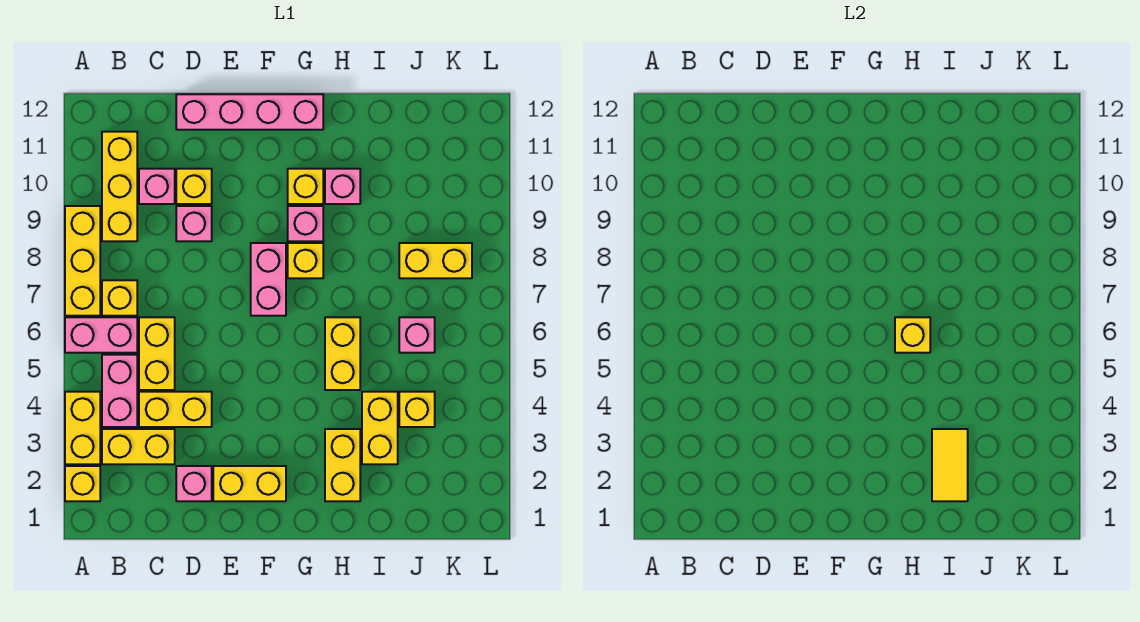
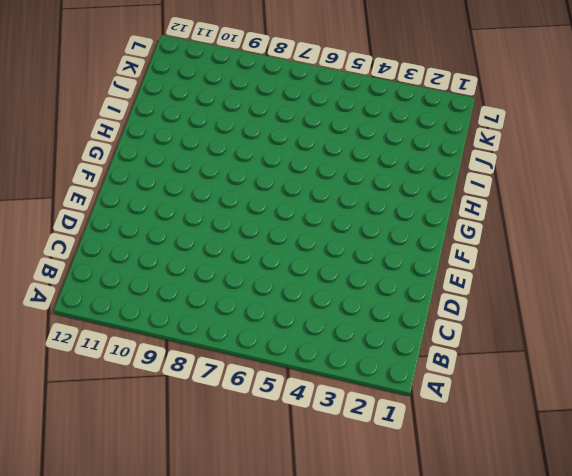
none -> yellow 1x1 brick [65,466,100,501]
none -> yellow 1x2 brick [65,392,100,464]
none -> pink 1x2 brick [65,317,137,353]

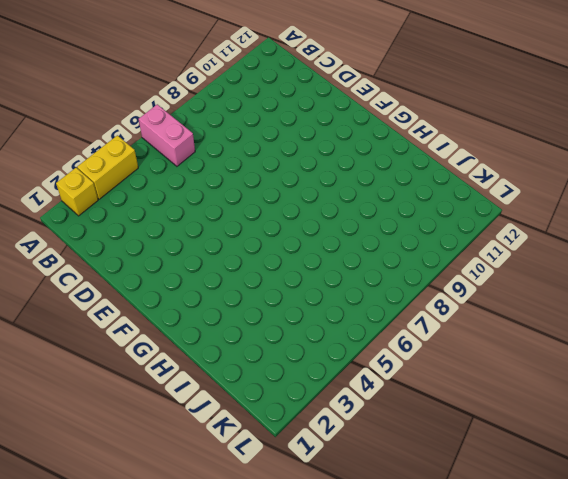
none -> yellow 1x3 brick [65,206,100,316]
none -> yellow 1x2 brick [102,429,175,464]
none -> pink 1x2 brick [102,355,137,427]

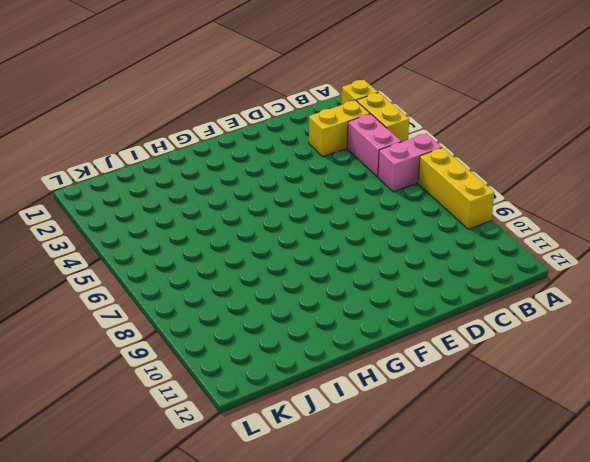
none -> yellow 1x1 brick [102,280,137,316]
none -> yellow 1x3 brick [102,132,137,241]
none -> yellow 1x2 brick [139,392,212,427]

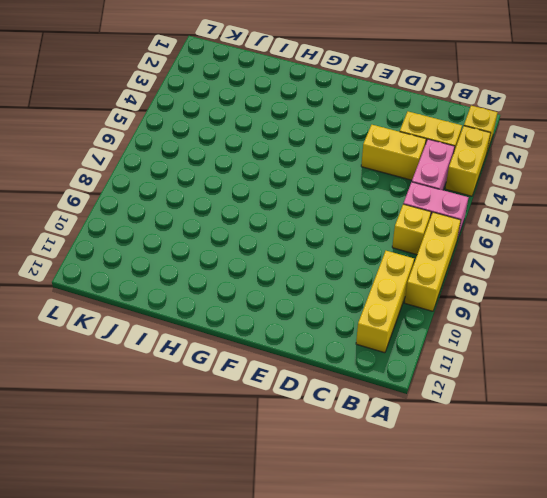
none -> yellow 1x2 brick [139,317,175,390]
none -> pink 1x1 brick [139,169,175,204]
none -> pink 1x1 brick [176,466,212,501]

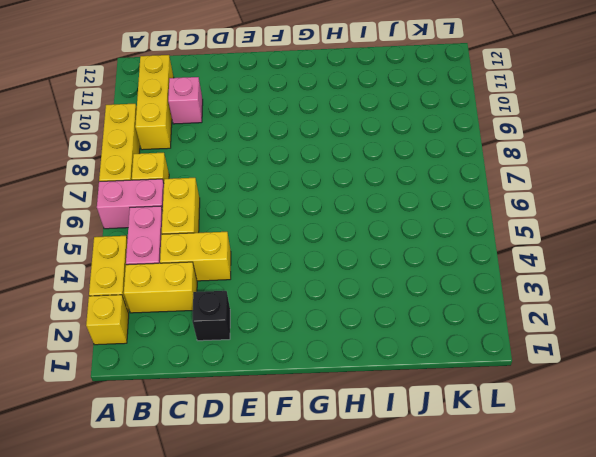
black 1x1 brick [192,291,230,341] -> pink 1x1 brick [176,466,212,501]
none -> pink 1x1 brick [176,206,212,241]
none -> yellow 1x1 brick [176,169,212,204]
none -> pink 1x4 brick [176,94,323,130]

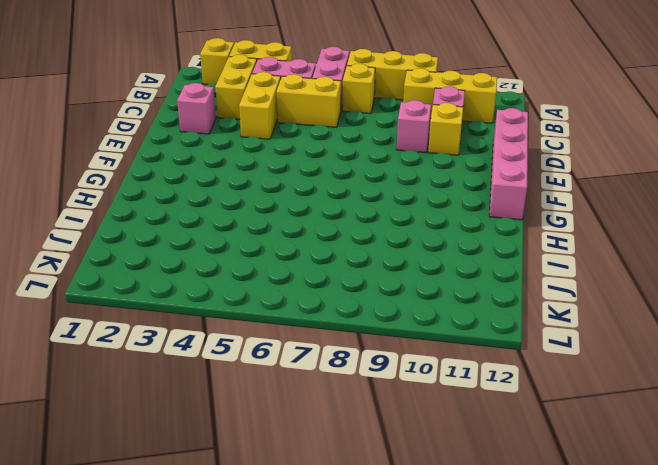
none -> yellow 1x2 brick [213,466,286,501]
none -> pink 1x2 brick [251,243,286,316]
none -> yellow 1x1 brick [288,243,323,278]

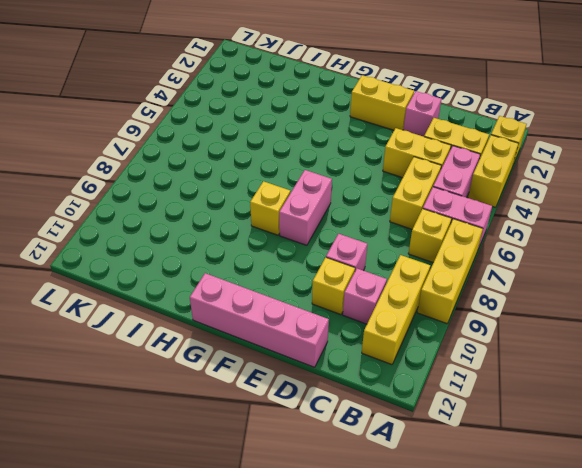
none -> pink 1x1 brick [288,206,323,241]
none -> yellow 1x1 brick [288,169,323,204]
none -> yellow 1x2 brick [325,429,360,501]

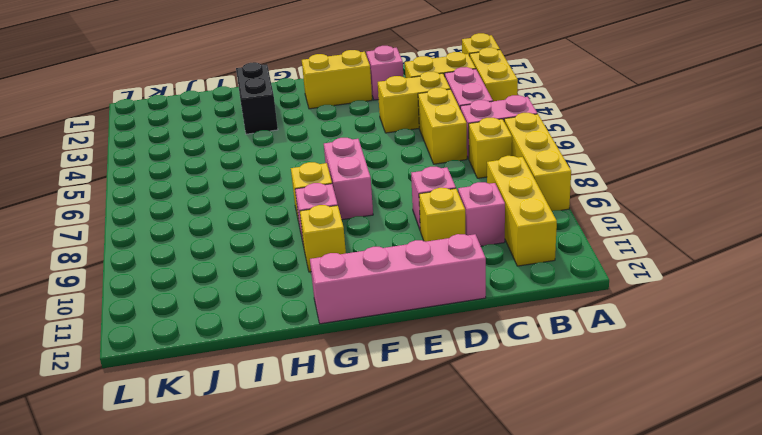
black 1x2 brick [236,62,278,134] -> yellow 1x2 brick [325,429,360,501]
none -> yellow 1x2 brick [325,317,360,390]
none -> pink 1x1 brick [325,169,360,204]
none -> yellow 1x2 brick [362,392,398,464]

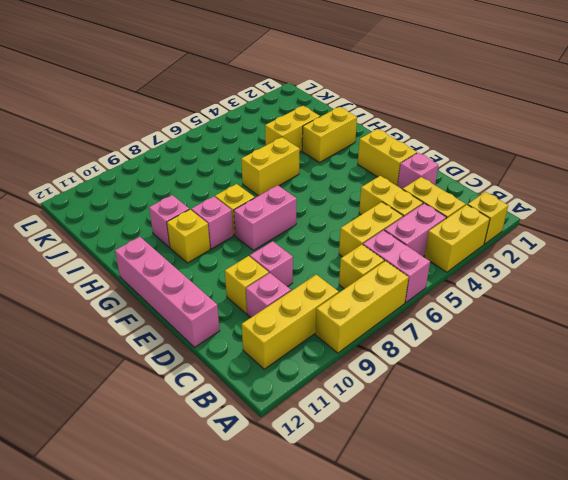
none -> yellow 1x1 brick [399,392,435,427]
none -> pink 1x1 brick [399,317,435,353]
none -> yellow 1x2 brick [399,243,472,278]

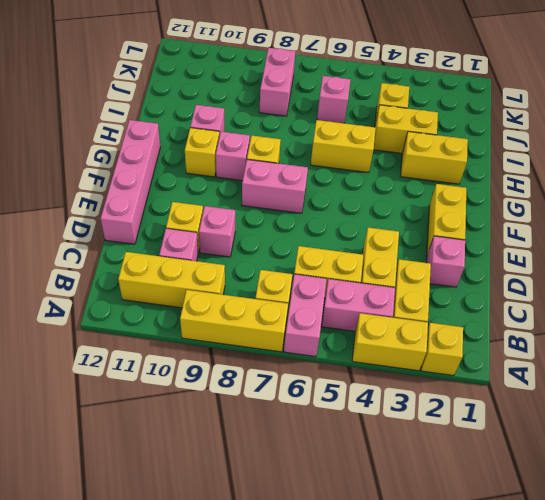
pink 1x2 brick [259,48,295,116] -> yellow 1x2 brick [399,243,472,278]
none -> yellow 1x1 brick [895,317,930,353]
none -> yellow 1x2 tile [932,429,968,501]

